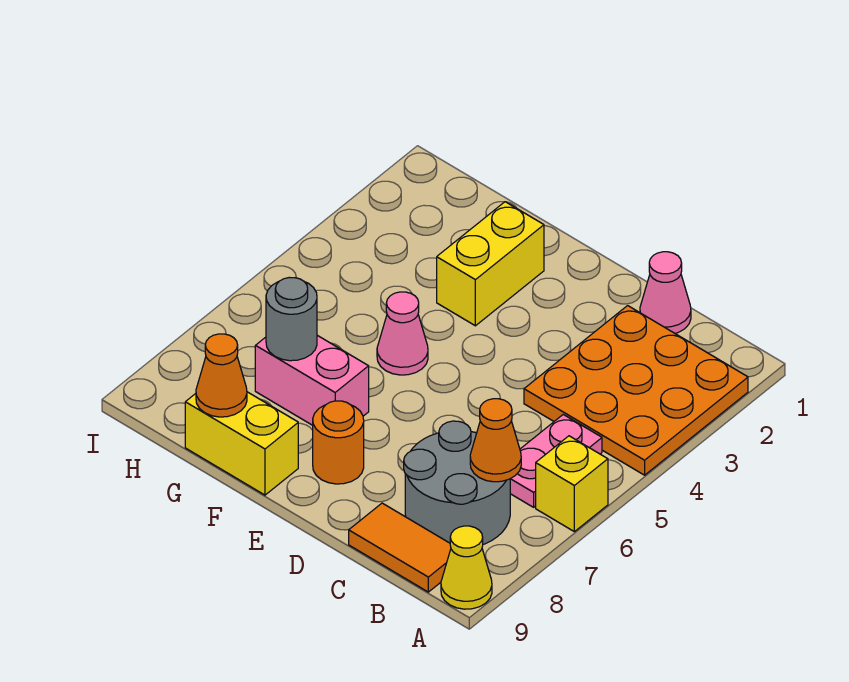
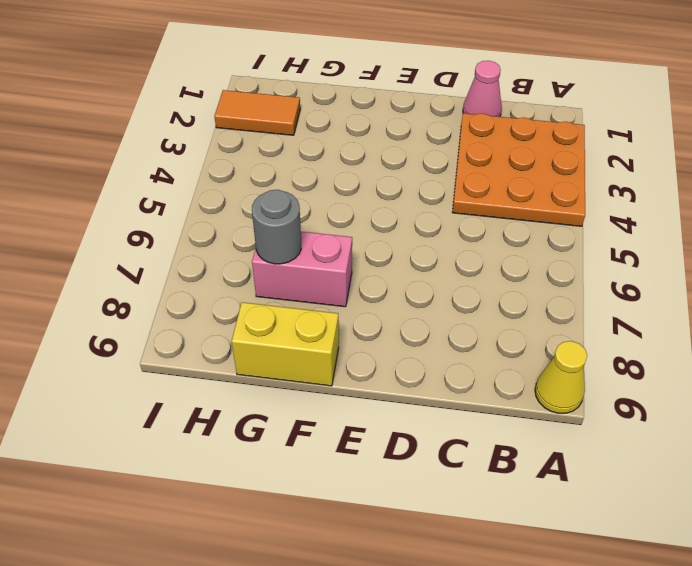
orange 1x2 tile [214,90,300,135] -> orange 1x2 tile moved to [349,503,451,592]
none -> yellow 1x1 brick [536,436,608,532]
none -> pink 1x2 plate [510,415,602,507]
none -> grey 2x2 round brick [404,421,510,544]

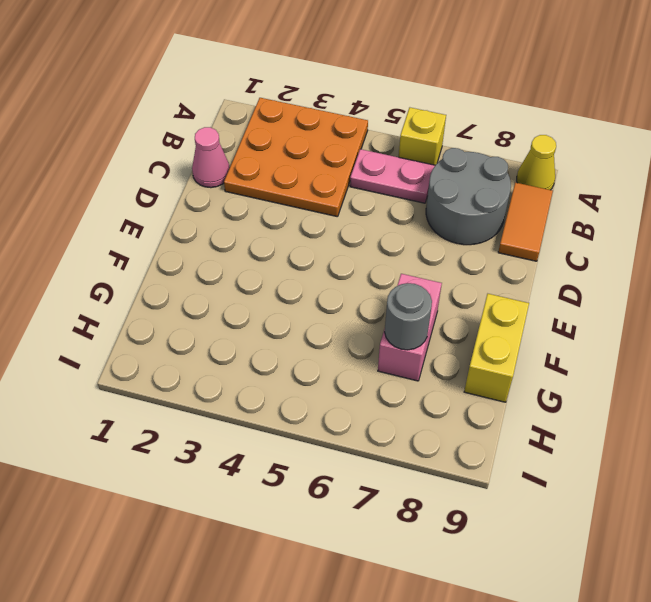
none -> orange 1x1 round brick [313,401,364,484]
none -> yellow 1x2 brick [437,202,544,326]
none -> pink 1x1 cone [377,292,428,375]

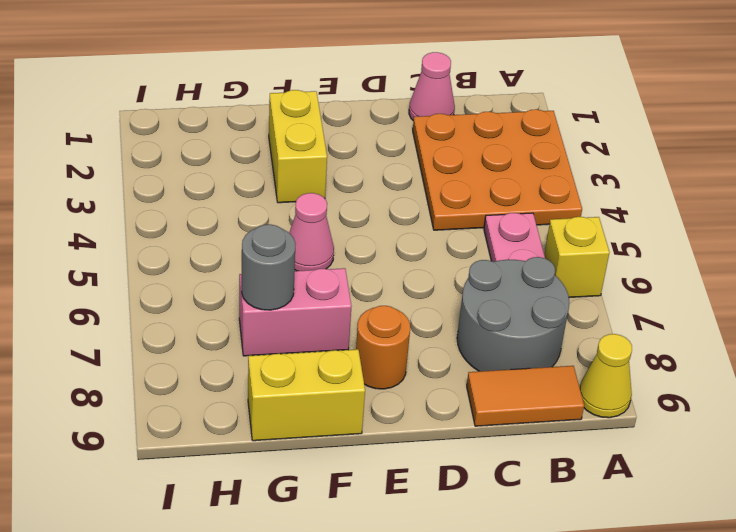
none -> orange 1x1 cone [470,399,521,482]
none -> orange 1x1 cone [196,334,247,417]

